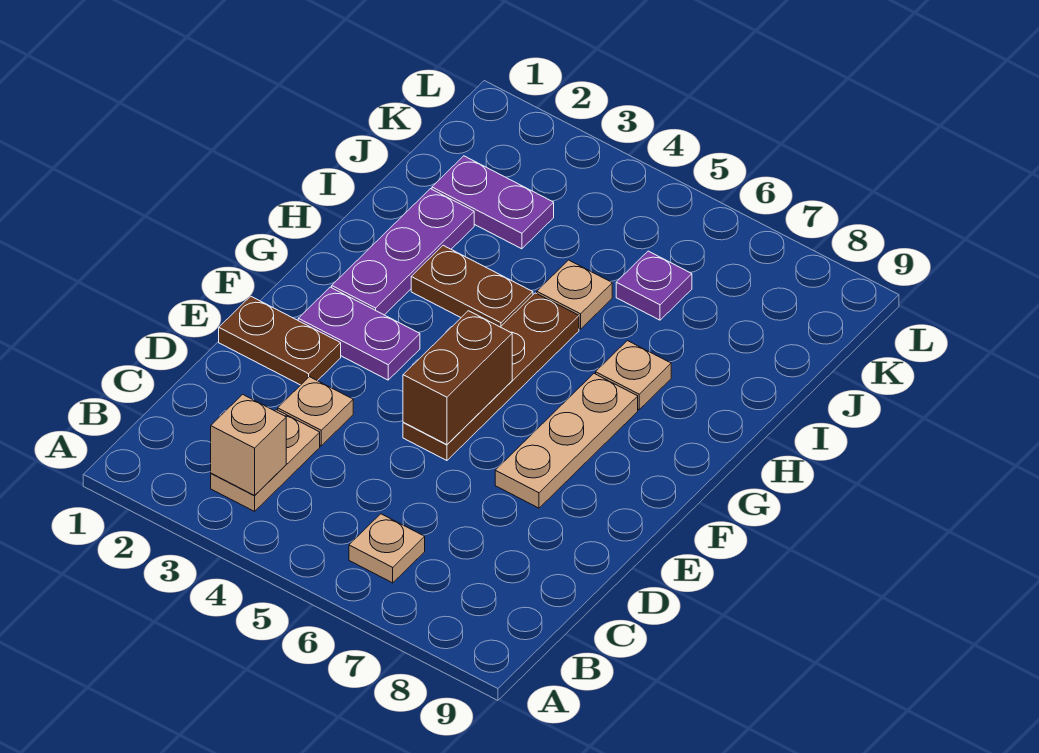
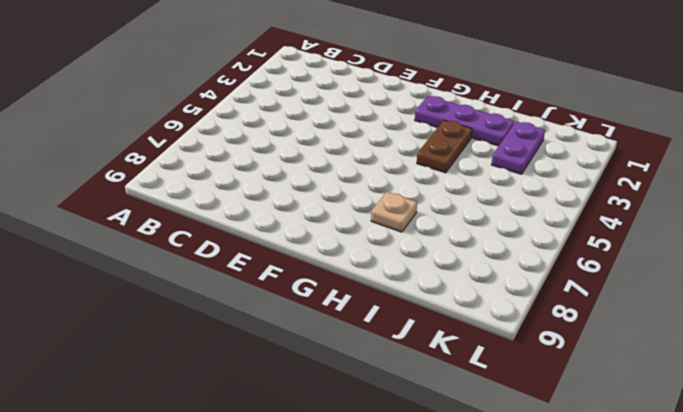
none -> tan 1x2 plate [211,410,320,511]
none -> tan 1x1 plate [349,514,425,583]
none -> tan 1x1 plate [278,377,353,446]

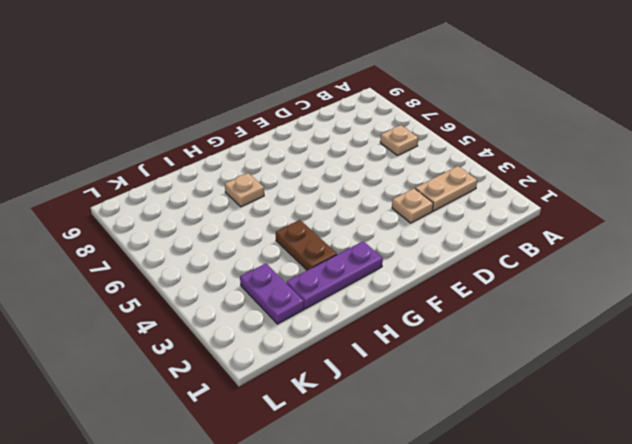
none -> brown 1x2 plate [219,296,341,385]
none -> brown 1x4 plate [403,293,579,461]
none -> tan 1x3 plate [495,374,638,508]

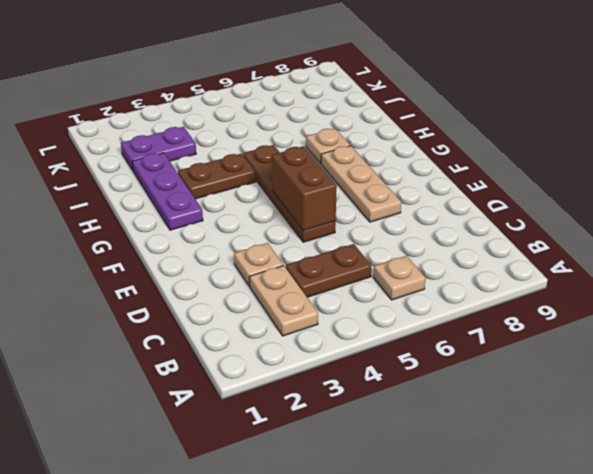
brown 1x2 plate [286,244,371,297] -> brown 1x2 plate moved to [219,296,341,385]
none -> purple 1x2 plate [298,287,420,380]
none -> tan 1x1 plate [537,260,612,329]
none -> purple 1x1 plate [616,251,692,320]

